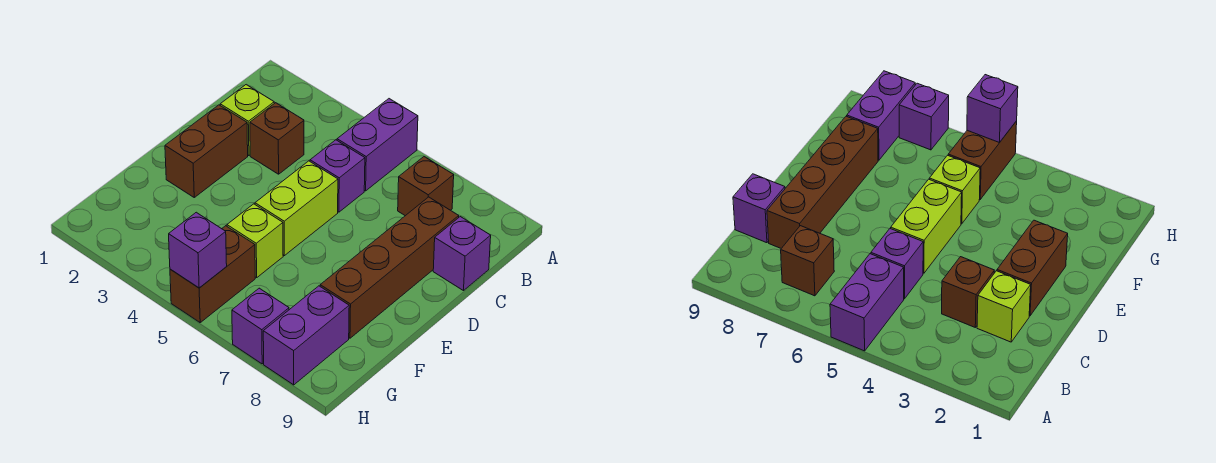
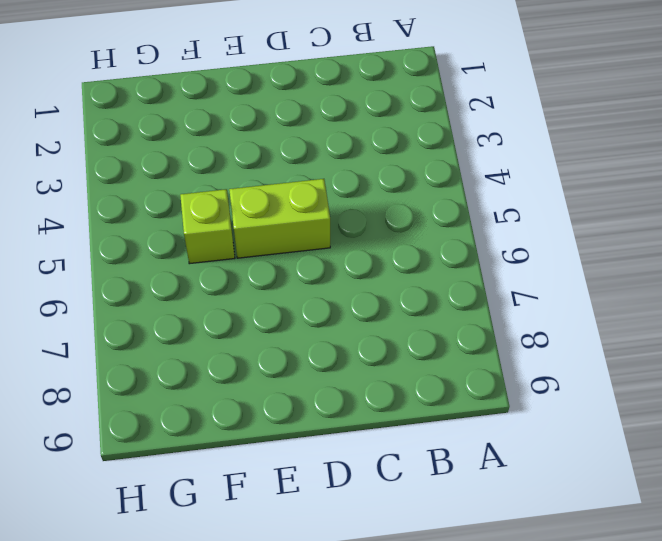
none -> purple 1x2 brick [337,99,418,191]
none -> brown 1x1 brick [398,157,454,216]
none -> lime 1x1 brick [220,85,274,156]

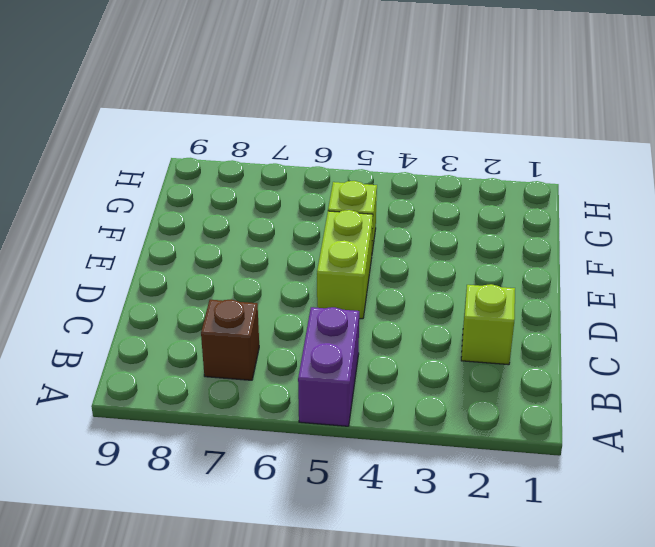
none -> brown 1x1 brick [250,103,304,174]
none -> purple 1x1 brick [310,140,365,212]
none -> brown 1x4 brick [320,197,459,338]

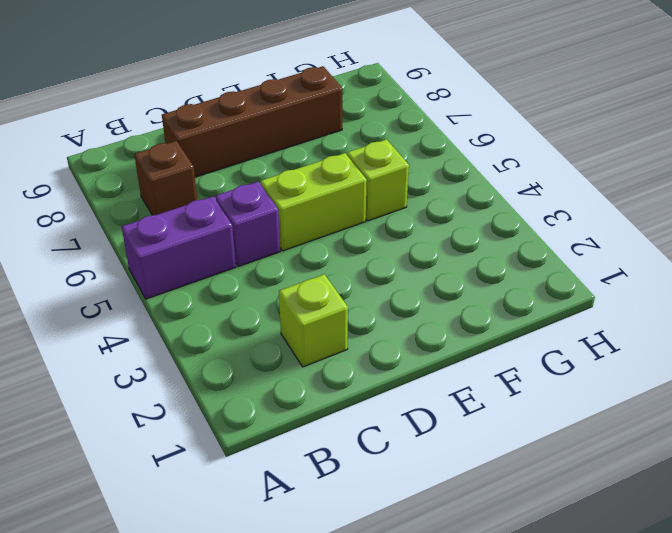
none -> brown 1x1 brick [250,103,304,174]
none -> purple 1x1 brick [433,217,491,291]
none -> brown 1x2 brick [165,105,248,197]

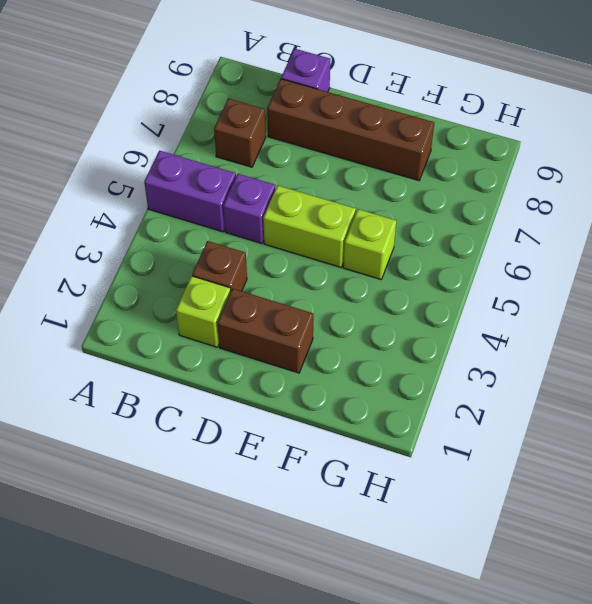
none -> brown 1x2 brick [170,226,255,322]
none -> purple 1x2 brick [263,286,349,385]
none -> purple 1x1 brick [232,288,289,364]

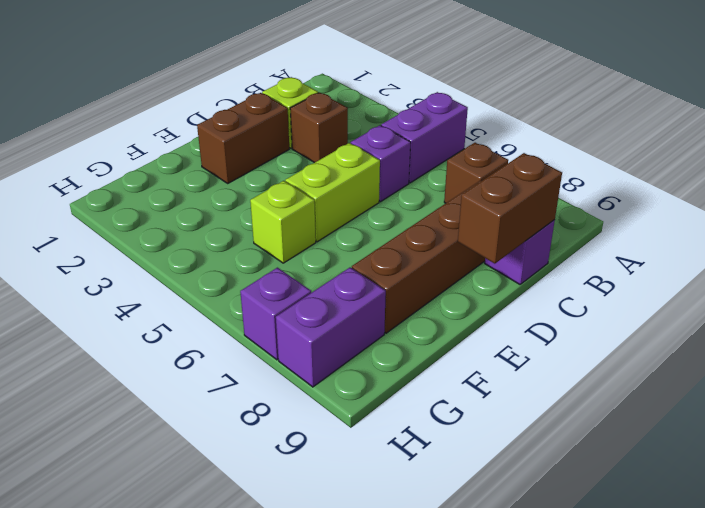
brown 1x2 brick [458,153,562,264] -> brown 1x2 brick moved to [170,226,255,322]
none -> purple 1x1 brick [169,212,227,288]

